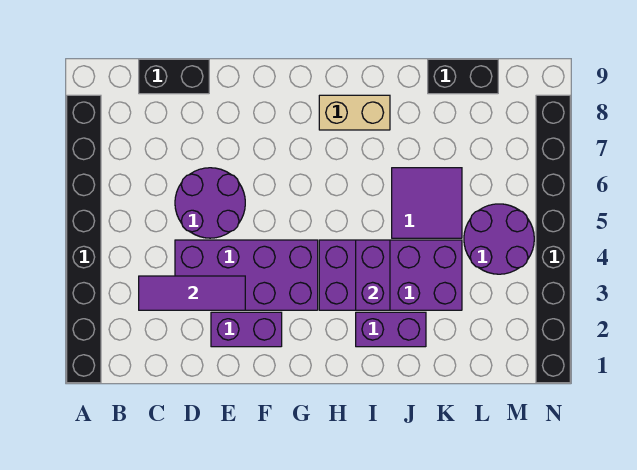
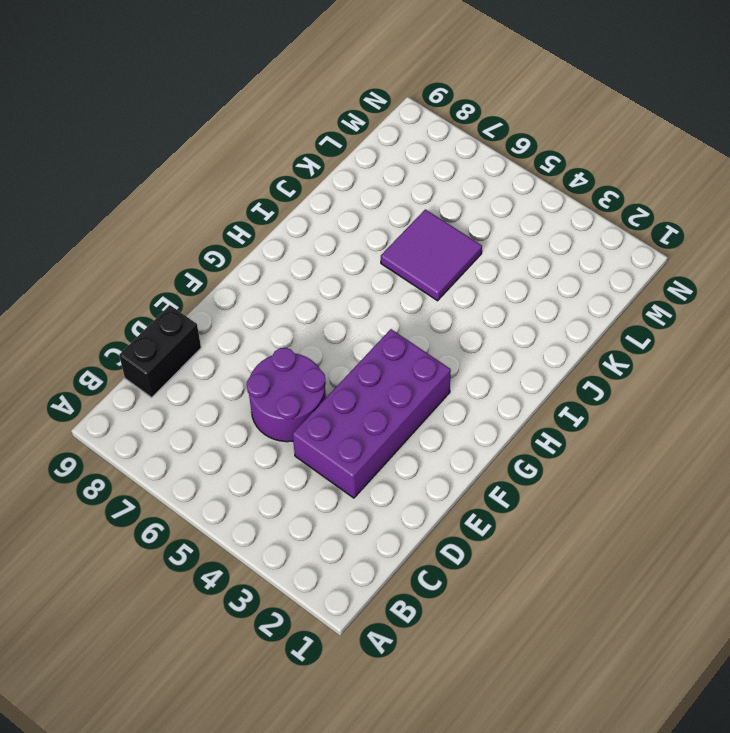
none -> black 1x8 brick [67,95,101,383]
none -> purple 1x2 brick [211,312,282,347]
none -> purple 2x4 brick [319,240,462,310]

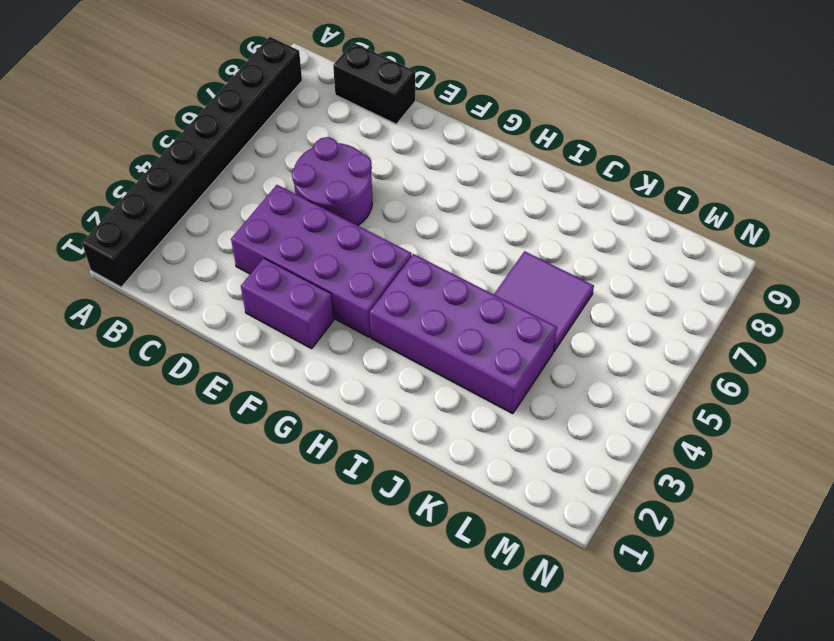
none -> tan 1x2 brick [319,95,390,130]
none -> purple 1x2 brick [356,312,426,347]
none -> black 1x2 brick [428,59,498,94]

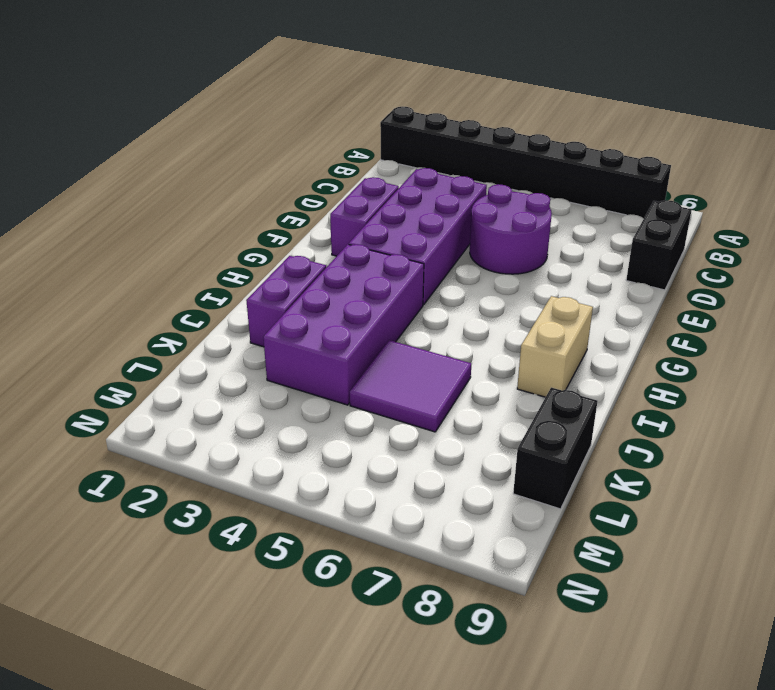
none -> purple 2x2 round brick [464,204,534,274]
none -> black 1x8 brick [536,95,570,383]
none -> purple 1x3 tile [139,276,245,310]

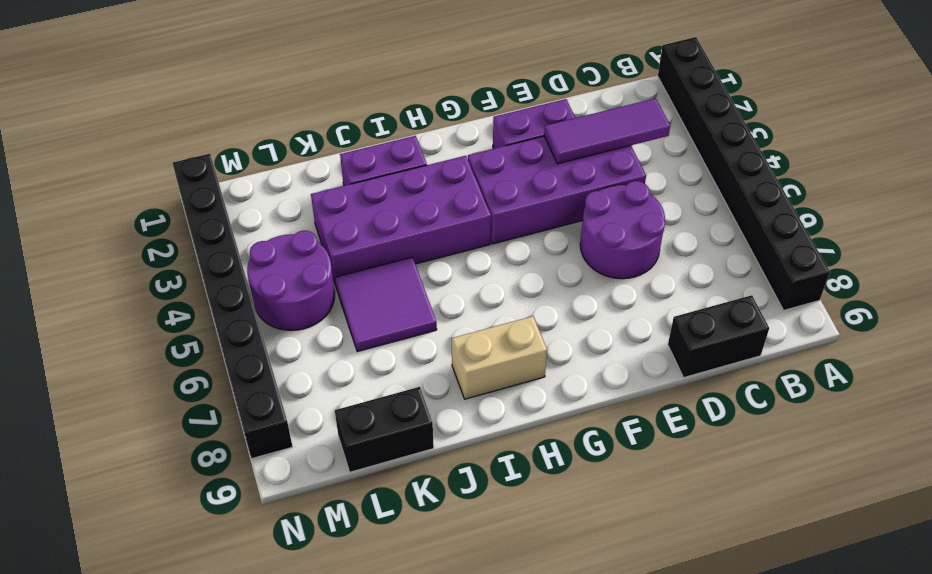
none -> purple 1x2 brick [356,240,390,310]

